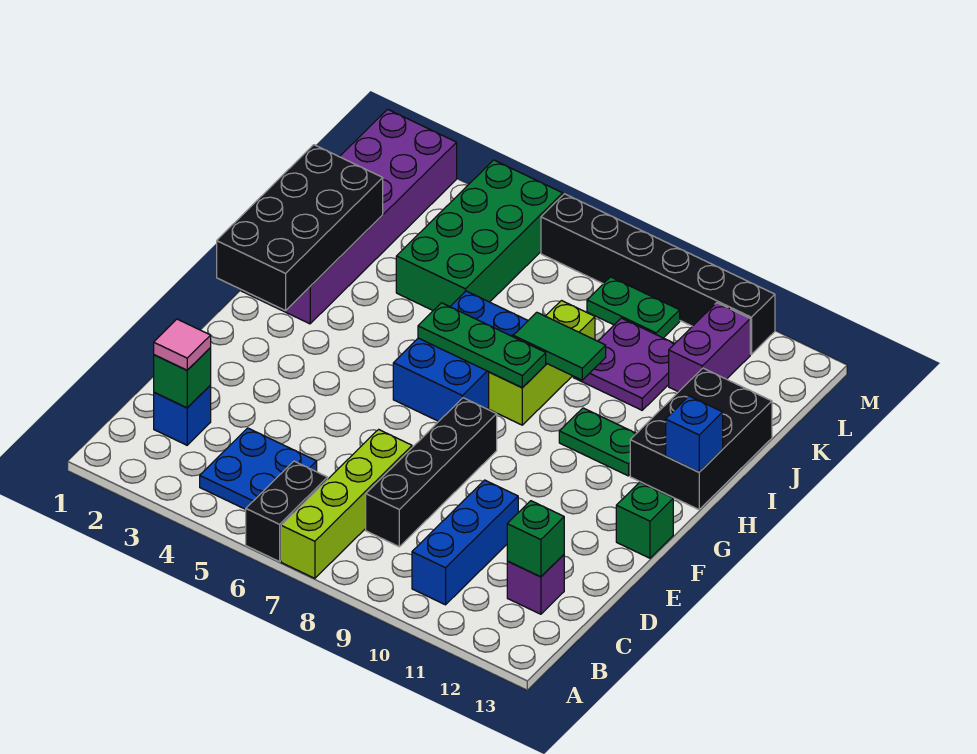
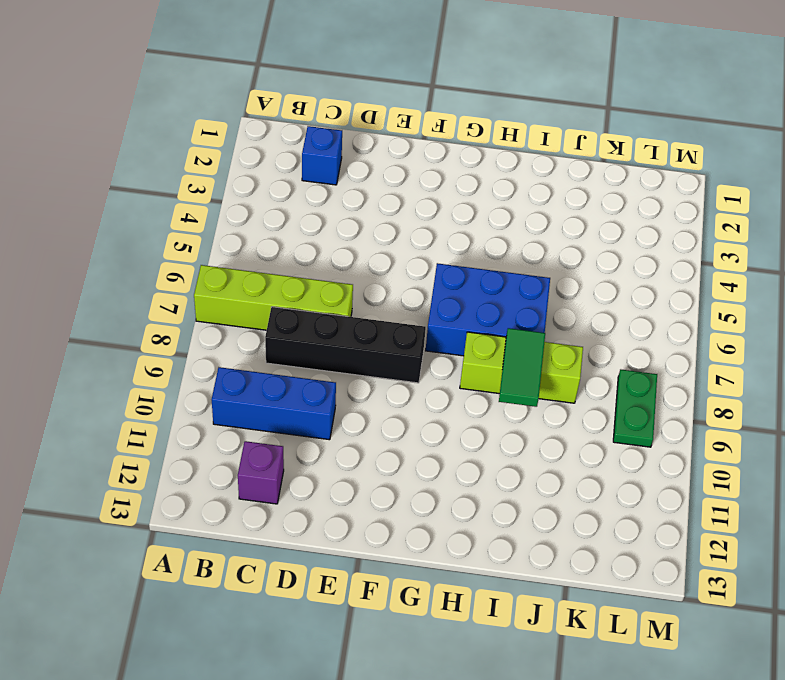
none -> black 1x2 brick [246,461,328,562]
none -> blue 2x2 plate [200,428,317,509]
none -> green 1x1 brick [616,482,673,558]

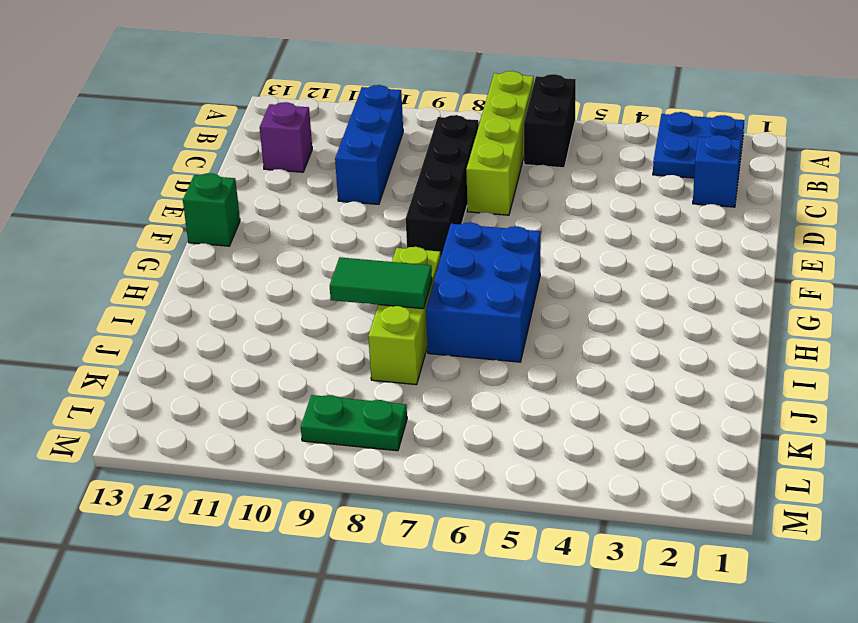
blue 2x2 plate [653,112,744,178] -> blue 2x2 plate moved to [200,428,317,509]
none -> purple 2x6 brick [241,109,457,324]
none -> green 1x2 plate [559,408,637,476]
none -> black 2x3 brick [630,368,772,510]

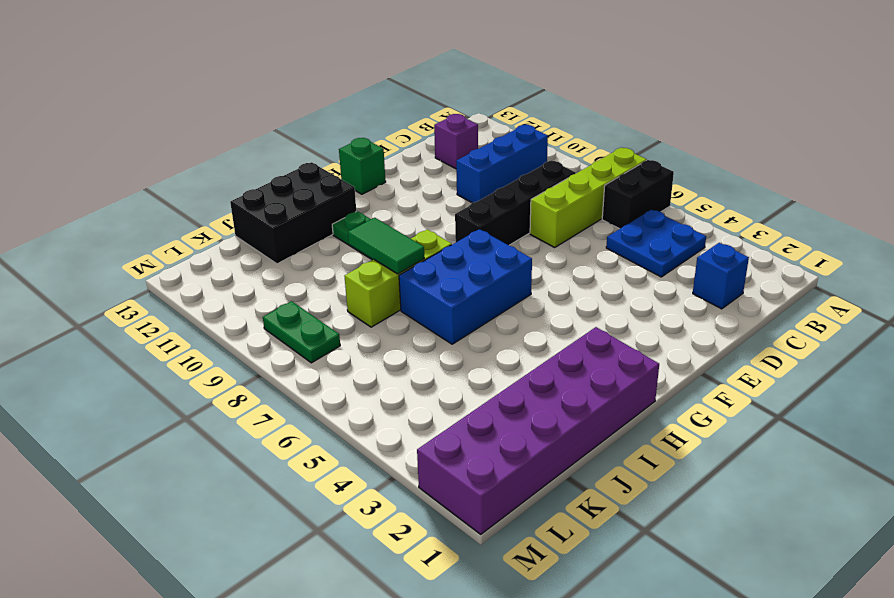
none -> green 2x4 brick [396,160,563,310]
none -> purple 2x2 plate [573,318,675,410]
none -> purple 1x2 brick [669,303,750,392]

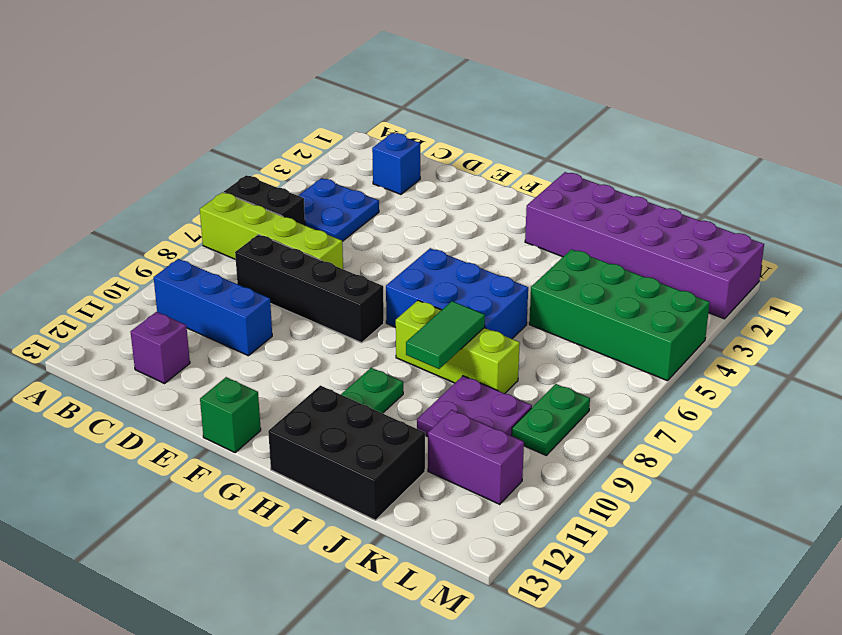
none -> black 1x6 brick [541,194,775,354]
none -> green 1x1 brick [154,348,211,408]
none -> green 1x1 brick [507,501,564,577]

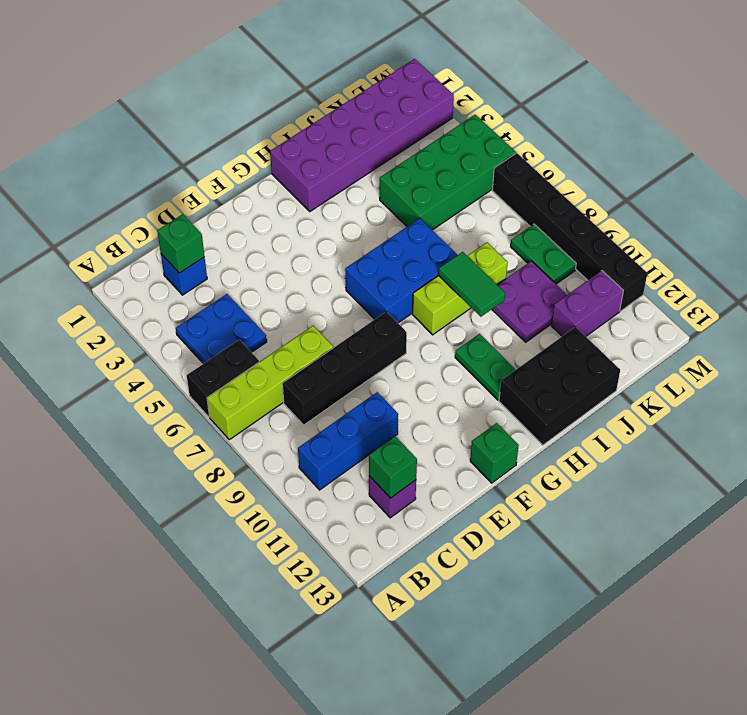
none -> black 2x4 brick [217,145,383,311]
none -> green 1x3 plate [418,303,546,388]
none -> blue 1x1 brick [666,396,723,472]

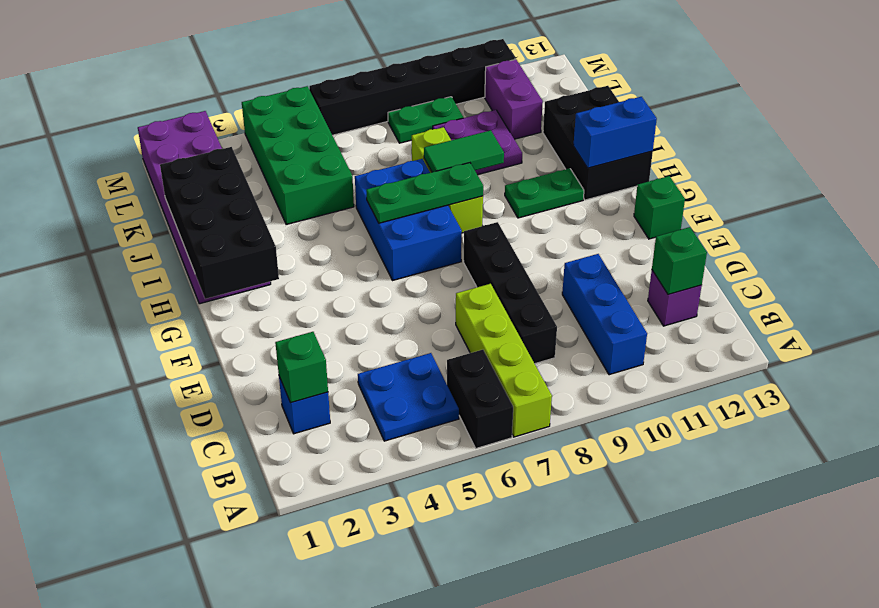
blue 1x2 brick [573,97,657,168] -> blue 1x1 brick [666,396,723,472]
none -> pink 1x1 tile [154,319,211,370]

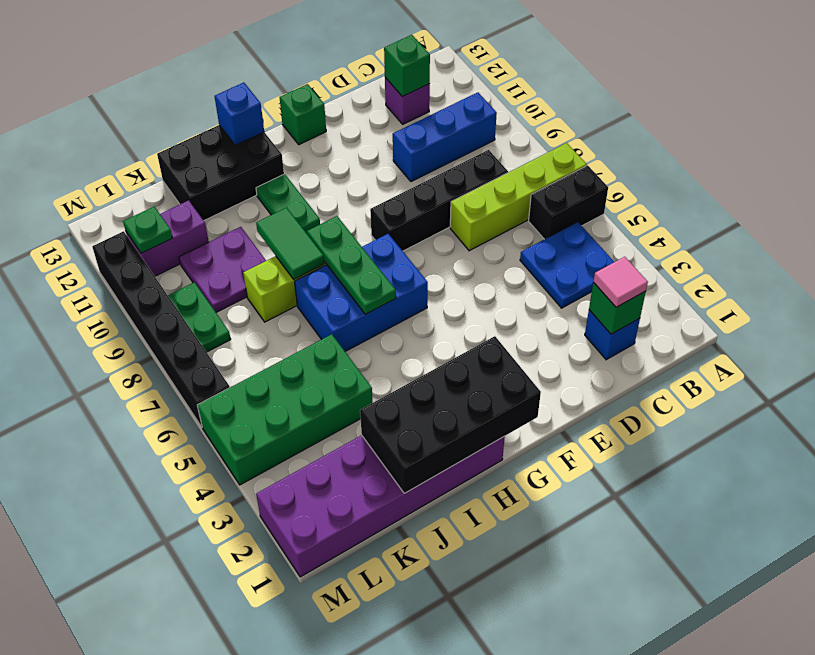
green 1x1 plate [123,207,172,253] -> none

